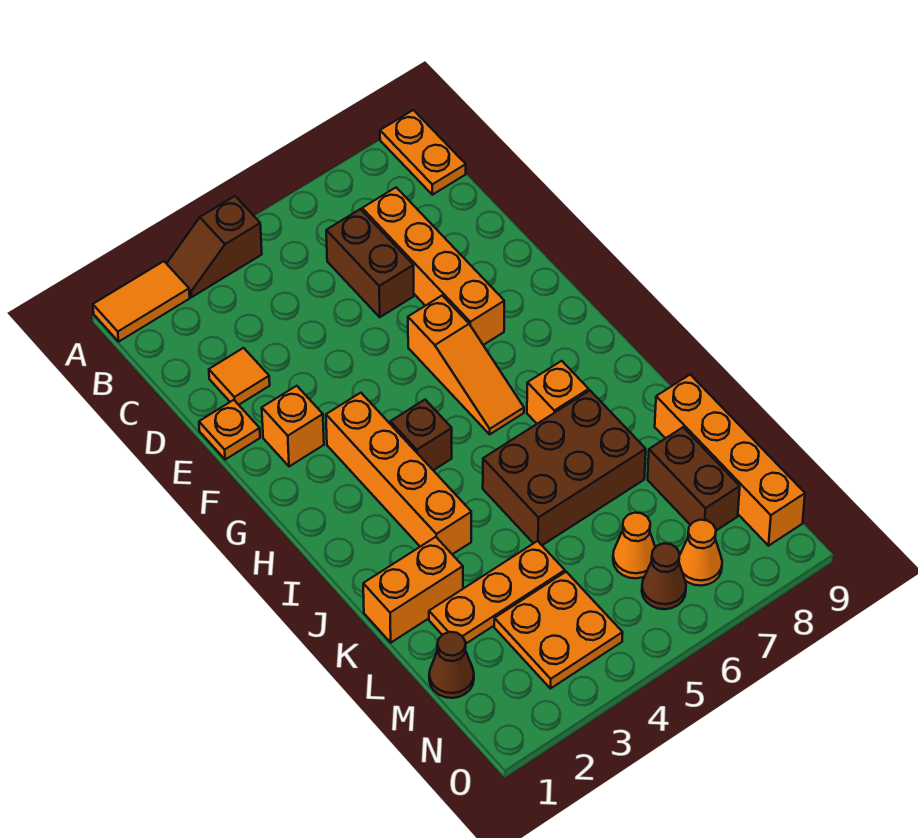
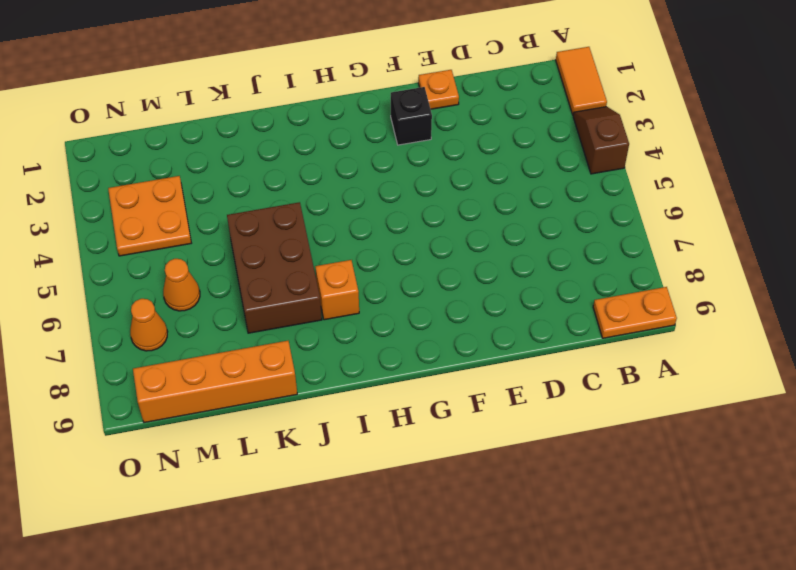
black 1x1 brick [391,87,432,145] -> orange 1x1 brick [262,386,324,466]
none -> brown 1x2 brick [326,209,414,317]
none -> orange 1x4 brick [362,188,504,345]
none -> orange 1x1 tile [209,348,270,405]

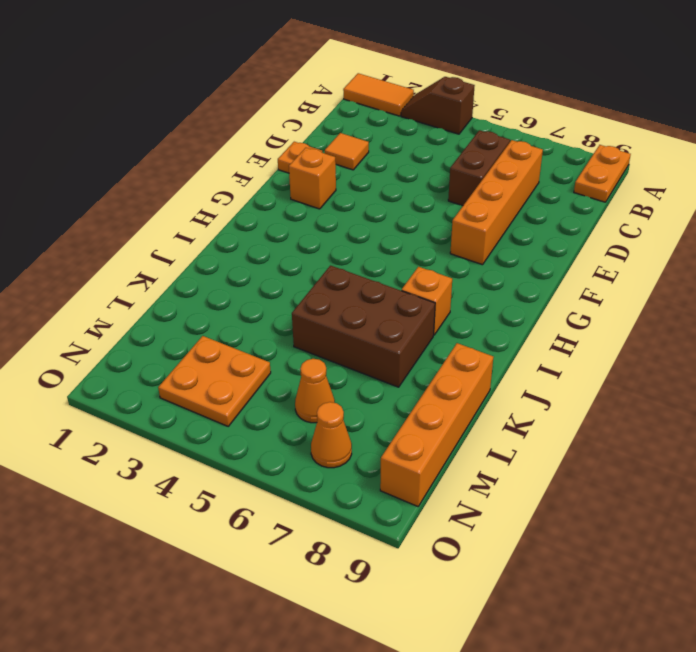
none -> orange 1x3 slope [408,296,524,434]
none -> orange 1x4 brick [326,393,471,554]
none -> brown 1x1 brick [390,400,452,470]

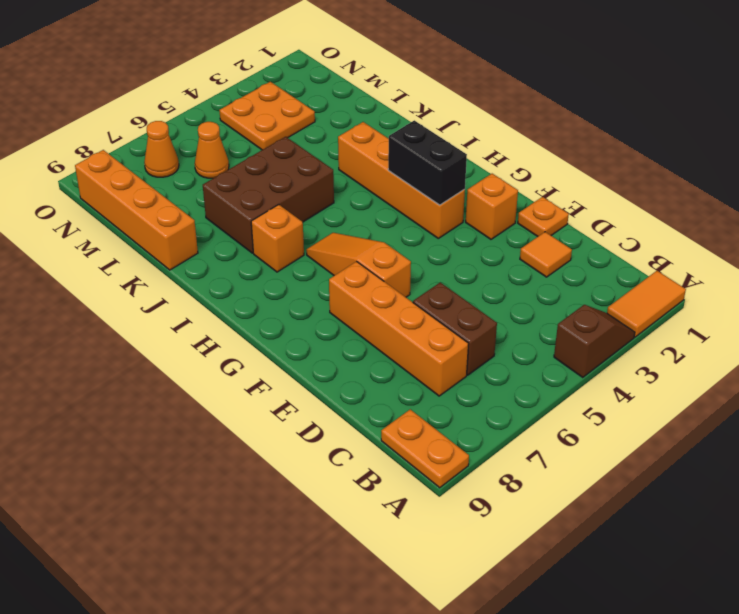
black 1x2 brick [388,120,467,205] -> none
none -> brown 1x1 brick [390,400,452,470]
none -> orange 1x2 brick [363,537,463,643]
none -> orange 1x3 plate [429,541,565,643]

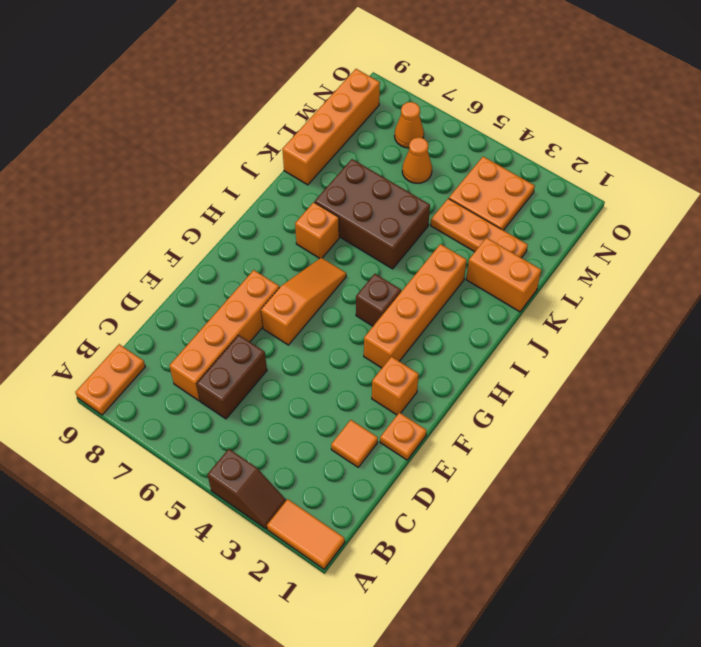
none -> brown 1x2 brick [648,427,740,531]
none -> brown 1x1 cone [429,632,474,698]
none -> brown 1x1 cone [642,543,686,609]

